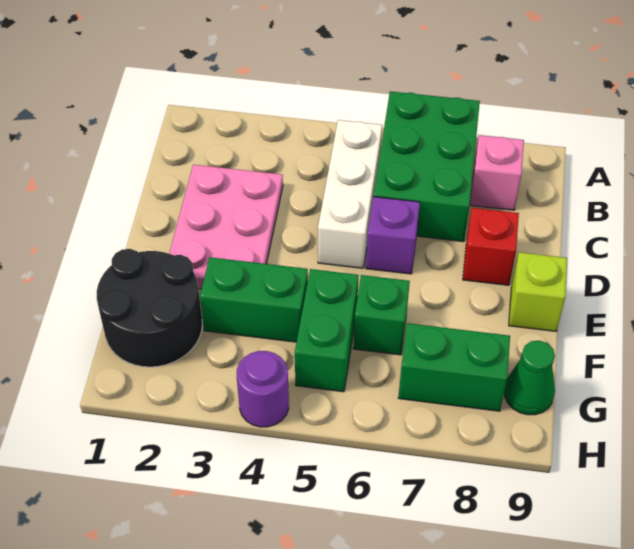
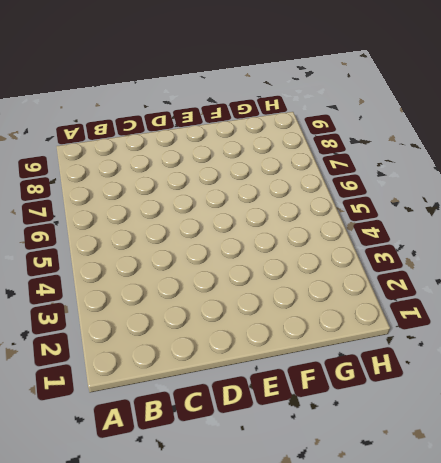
none -> green 2x3 brick [374,91,480,242]
none -> white 1x3 brick [318,120,382,268]
none -> pink 1x1 brick [470,135,524,210]

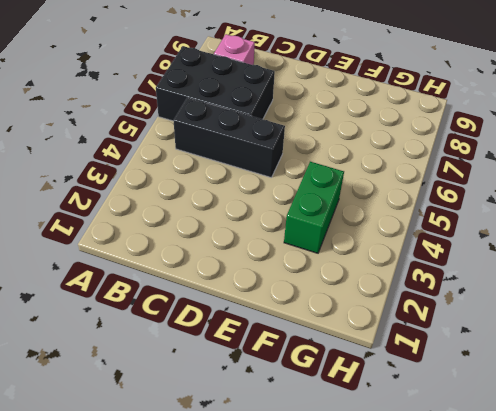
black 2x3 brick [156,46,275,121] -> green 2x3 brick [374,91,480,242]
black 1x3 brick [174,98,285,177] -> white 1x3 brick [318,120,382,268]
none -> pink 2x3 plate [169,165,283,289]
none -> purple 1x1 brick [366,197,420,274]
none -> red 1x1 brick [463,208,519,285]

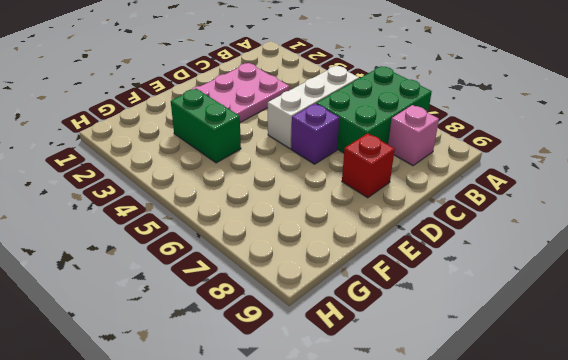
none -> lime 1x1 brick [509,252,567,331]
none -> black 2x2 round brick [97,249,202,367]
none -> green 1x2 brick [295,269,359,392]

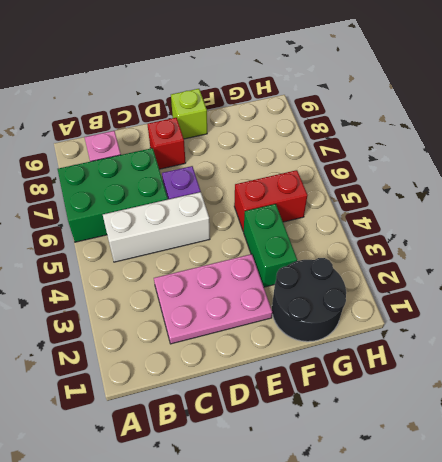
red 1x2 brick [234,170,308,232] -> green 1x2 brick [295,269,359,392]
none -> green 1x1 brick [353,275,410,355]
none -> green 1x2 brick [398,323,510,411]
none -> green 1x1 cone [504,341,555,415]

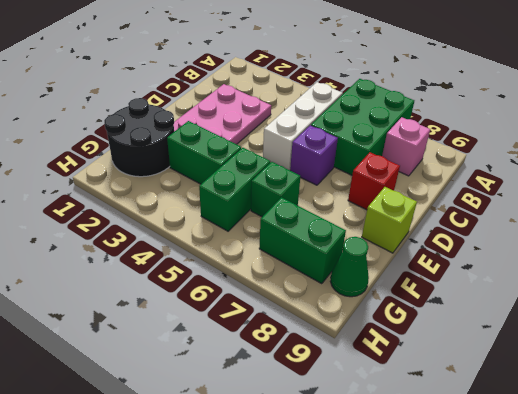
none -> purple 1x1 round brick [237,351,289,427]

